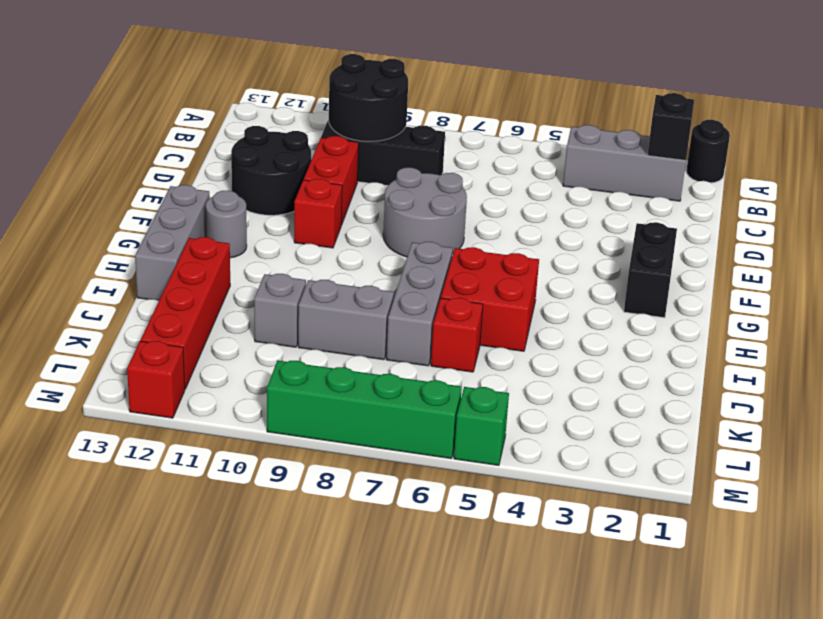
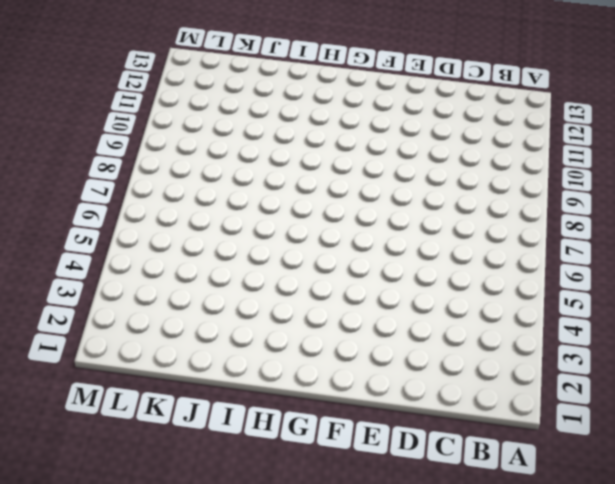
none -> black 1x1 round brick [686,120,730,183]
none -> grey 1x3 brick [563,125,686,201]
none -> black 1x3 brick [321,119,445,186]

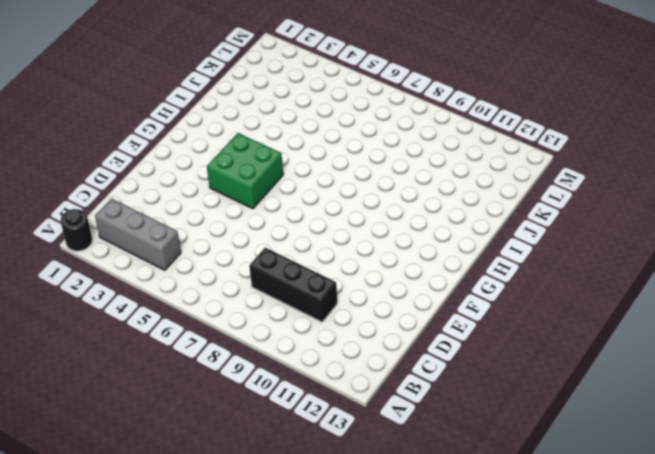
green 2x2 brick [207,133,283,209] -> none
none -> red 1x2 brick [304,136,359,225]
none -> black 2x2 round brick [231,126,311,215]
none -> grey 2x2 round brick [383,168,467,257]

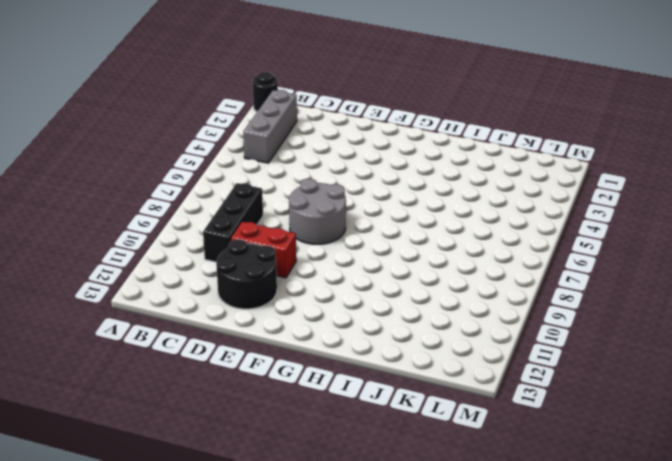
none -> black 1x2 brick [624,222,677,318]
none -> red 1x1 brick [294,179,342,248]
none -> grey 1x1 round brick [206,190,247,258]

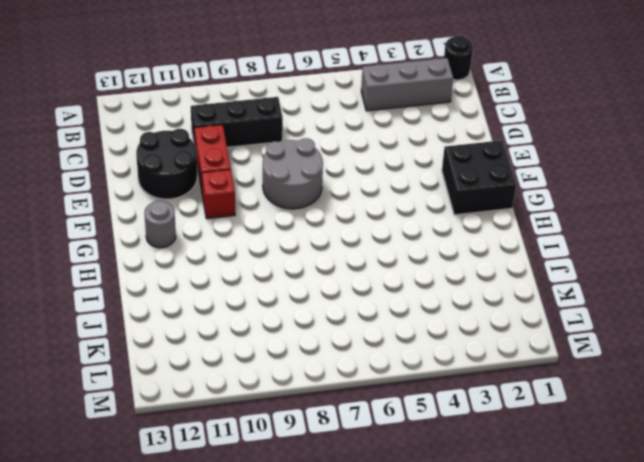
black 2x2 brick [442,140,516,215] -> black 1x2 brick [624,222,677,318]
none -> grey 1x3 brick [135,185,210,301]
none -> red 2x2 brick [441,247,539,351]
none -> grey 1x3 brick [386,242,453,366]

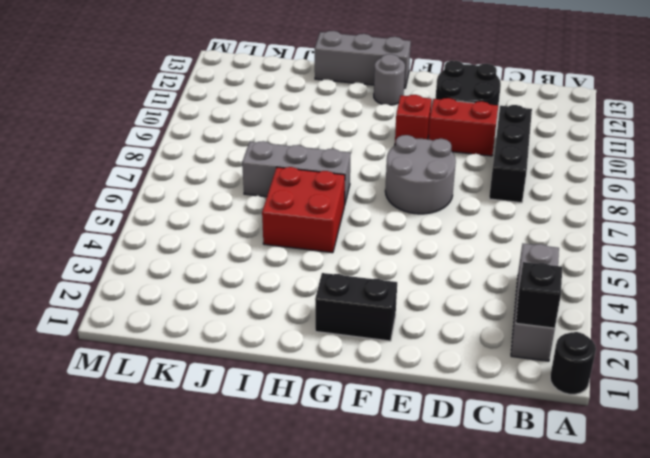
none -> red 1x4 brick [141,237,230,389]
none -> red 1x1 brick [431,298,483,372]
none -> grey 1x2 brick [298,280,394,360]

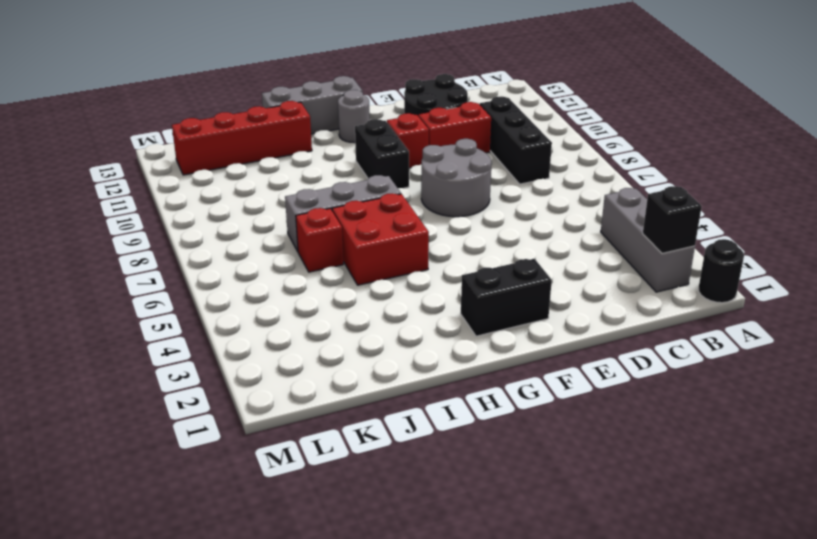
black 1x2 brick [355,119,409,188] -> none
none -> grey 1x2 brick [298,280,394,360]
none -> grey 1x1 brick [254,274,306,347]
none -> green 1x1 brick [454,387,509,465]

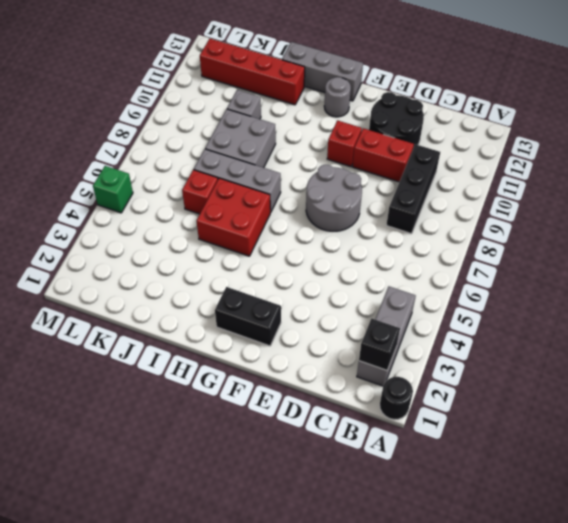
grey 2x2 brick [205,109,276,168] -> grey 1x2 brick [298,280,394,360]
none -> green 1x4 brick [267,361,462,459]
none -> red 1x1 brick [127,341,185,418]
none -> black 2x2 round brick [329,54,408,141]

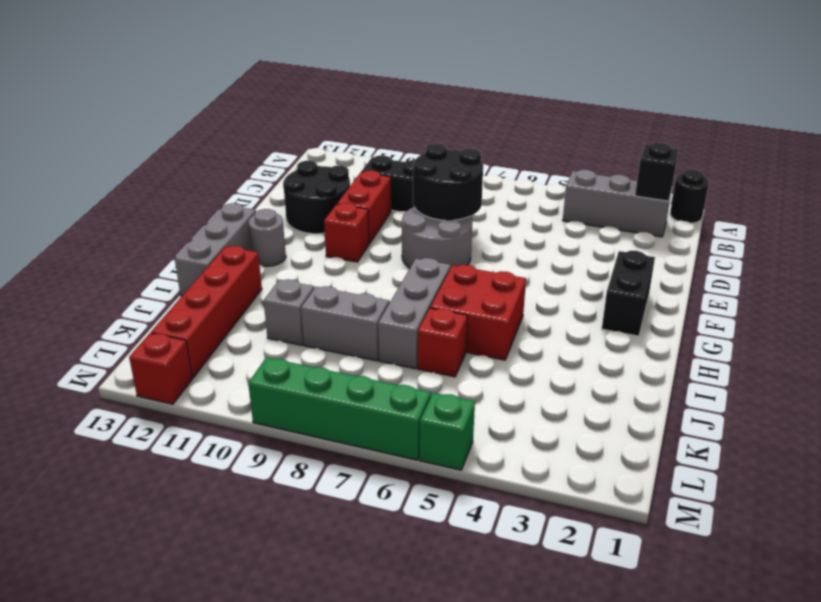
black 2x2 round brick [413,143,483,220] -> black 2x2 round brick moved to [329,54,408,141]

